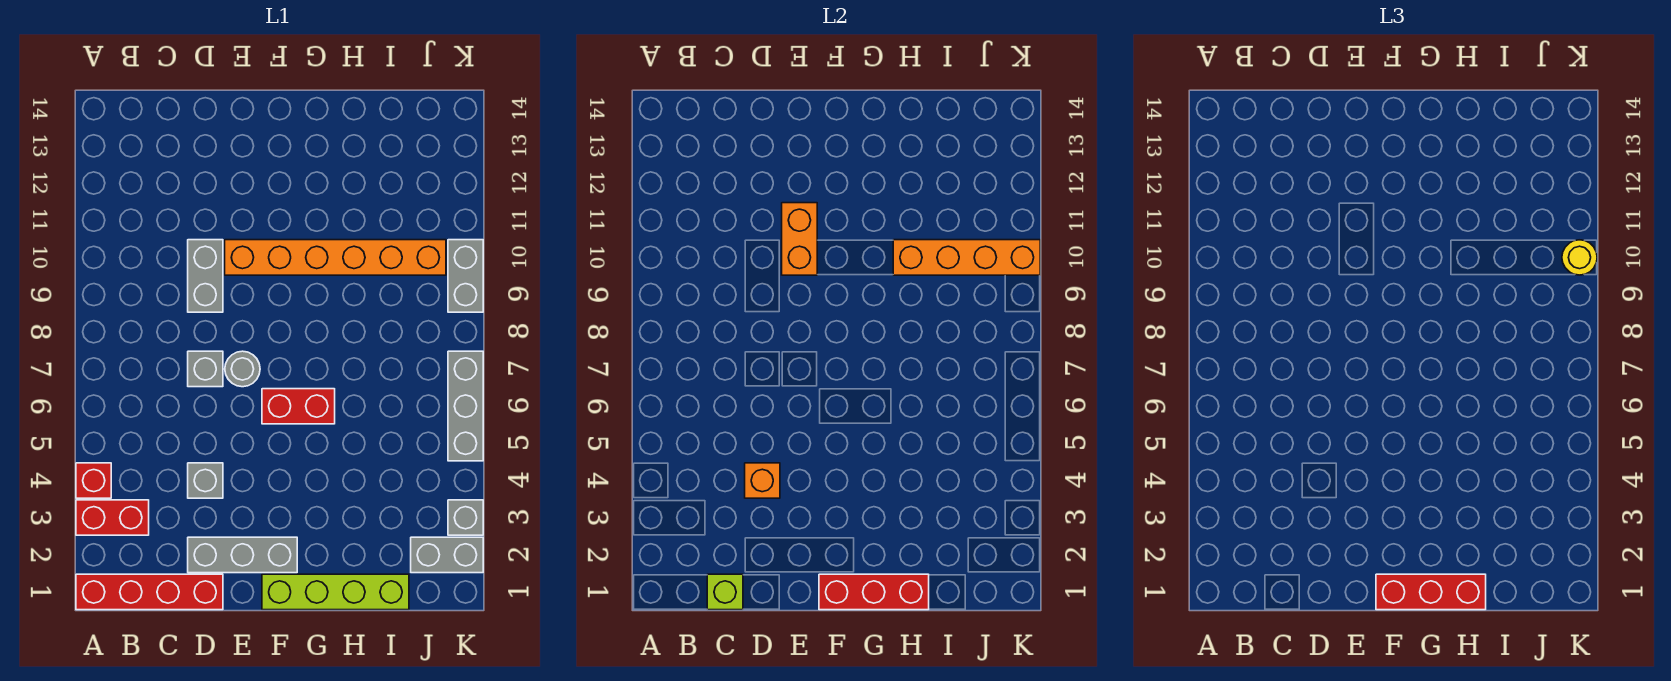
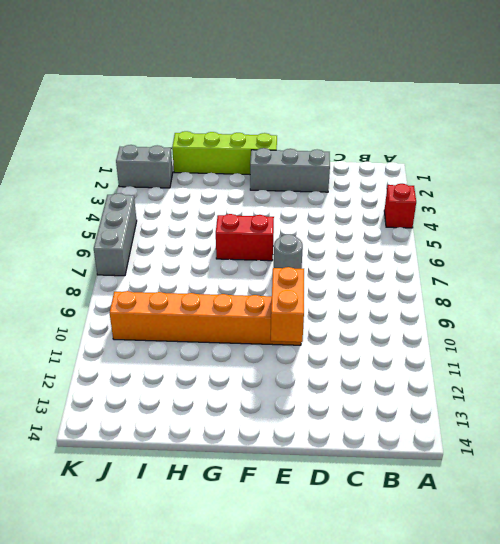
none -> red 1x4 brick [76,574,223,610]
none -> red 1x2 brick [76,500,149,535]
none -> grey 1x1 brick [188,463,223,498]

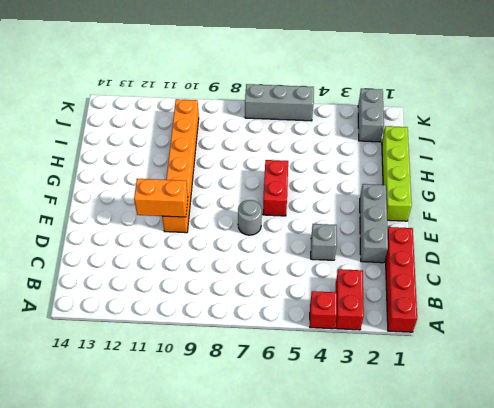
none -> grey 1x1 brick [188,351,223,387]
none -> grey 1x2 brick [188,240,223,312]
none -> grey 1x1 brick [448,500,483,535]

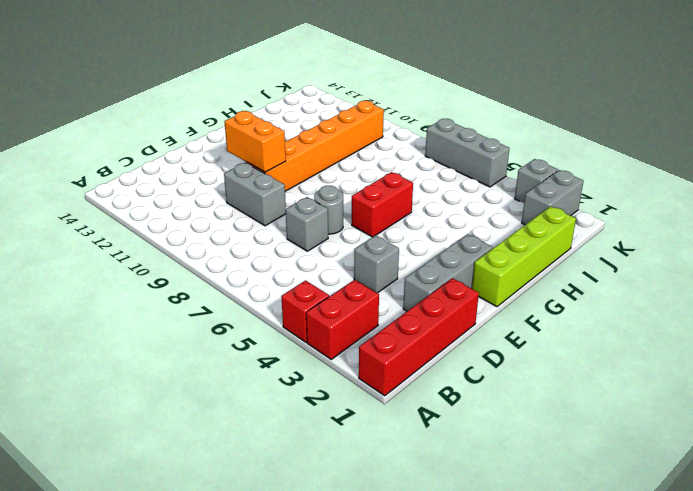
none -> grey 1x2 brick [448,240,483,312]
none -> lime 1x1 brick [707,574,743,610]
none -> orange 1x1 brick [745,463,780,498]

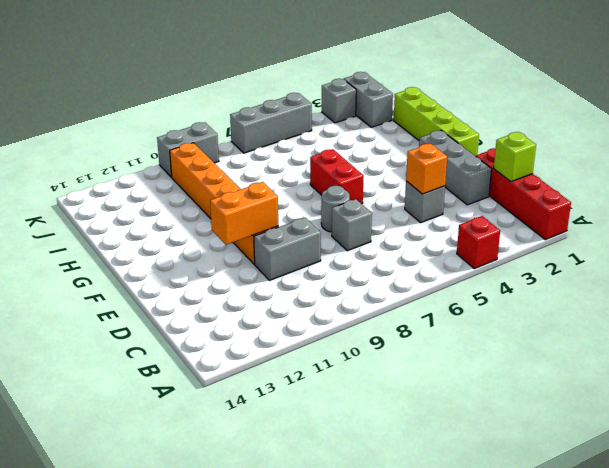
none -> red 1x2 brick [76,500,149,535]
none -> red 1x3 brick [819,574,929,610]
none -> orange 1x4 brick [893,240,1040,275]

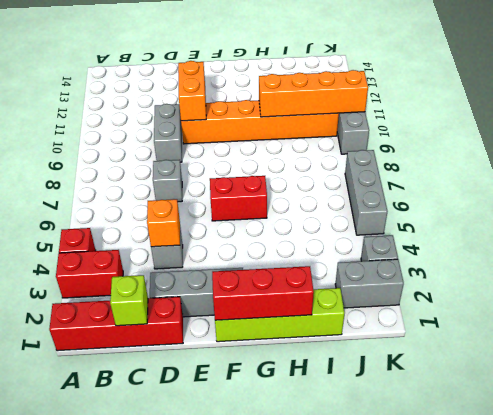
none -> grey 1x1 round brick [225,351,260,387]
none -> red 1x3 brick [1376,574,1486,610]
none -> yellow 1x1 round brick [1562,240,1597,275]

